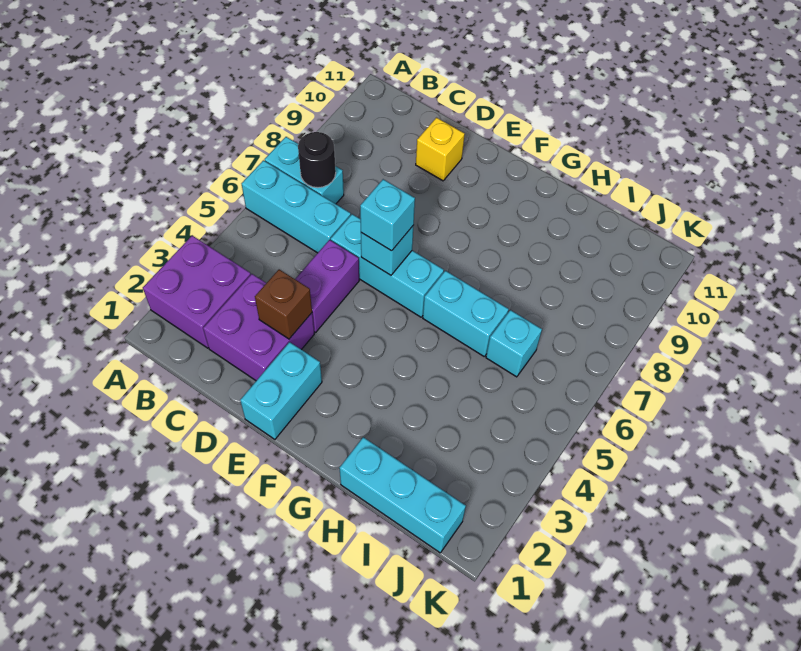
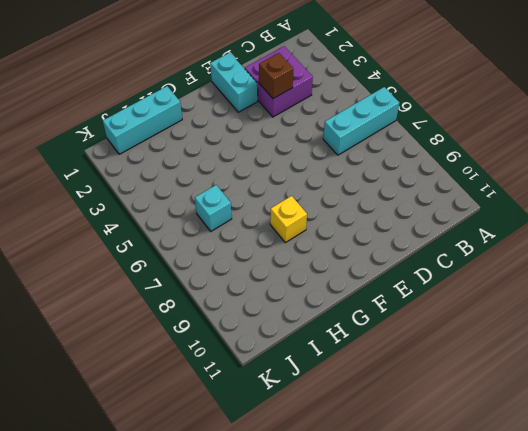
yellow 1x1 brick [270,196,307,243] -> yellow 1x1 brick moved to [416,118,465,181]
none -> purple 2x2 brick [143,236,251,348]
none -> cyan 1x2 brick [265,137,344,204]
none -> purple 1x2 brick [295,240,359,333]

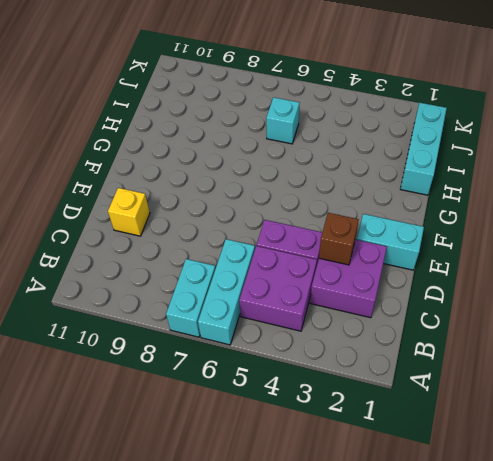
purple 2x2 brick [239,246,317,331] -> purple 2x2 brick moved to [143,236,251,348]
none -> cyan 1x3 brick [331,214,444,317]
none -> cyan 1x2 brick [423,271,509,356]
none -> black 1x1 round brick [298,132,336,188]

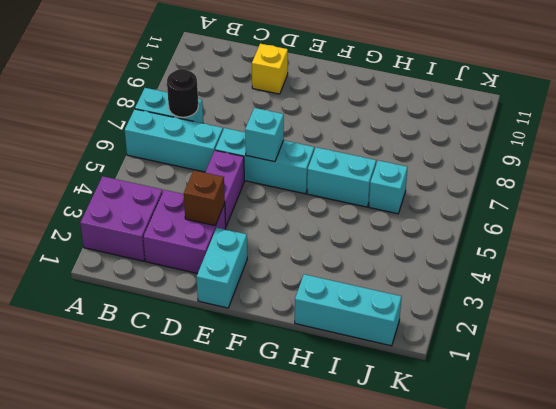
none -> cyan 1x1 brick [360,179,415,251]

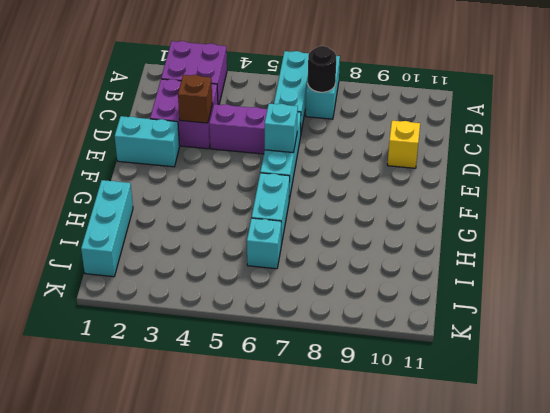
none -> cyan 1x1 brick [360,179,415,251]

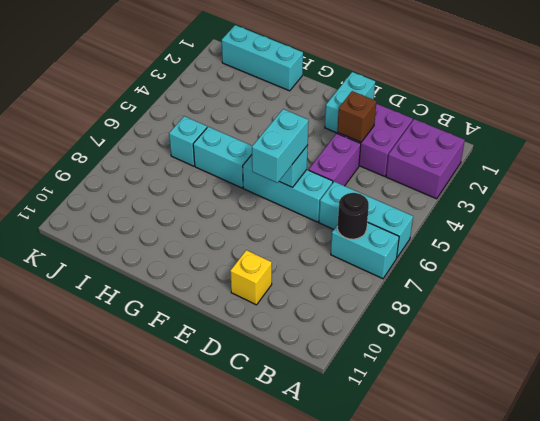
cyan 1x2 brick [252,109,308,183] -> cyan 1x1 brick [360,179,415,251]

